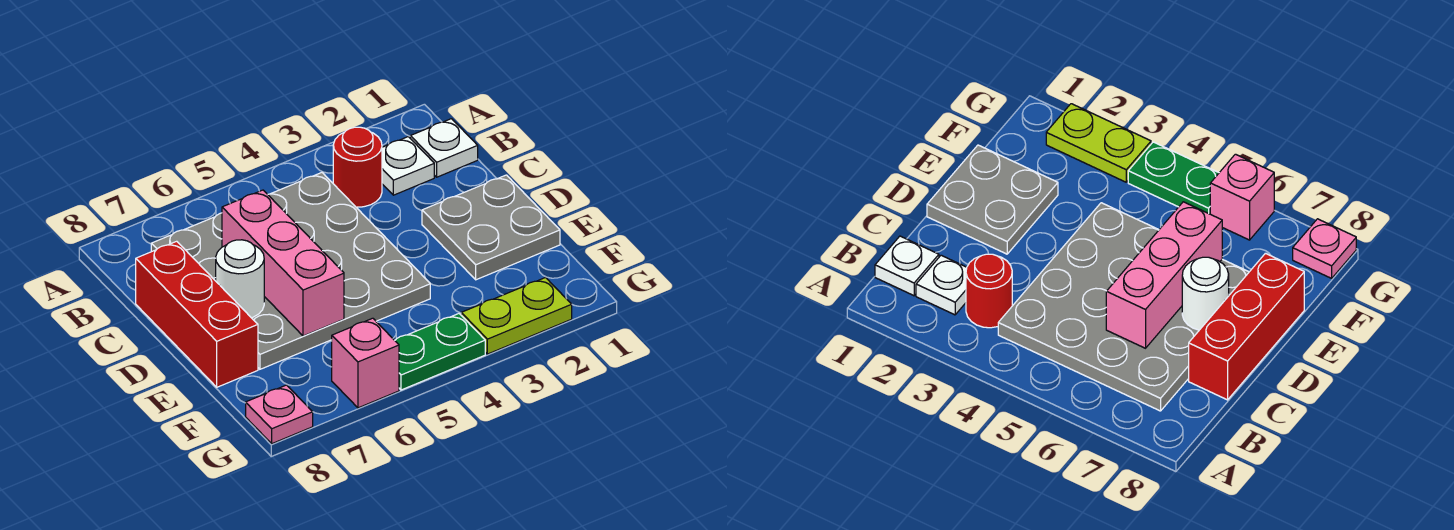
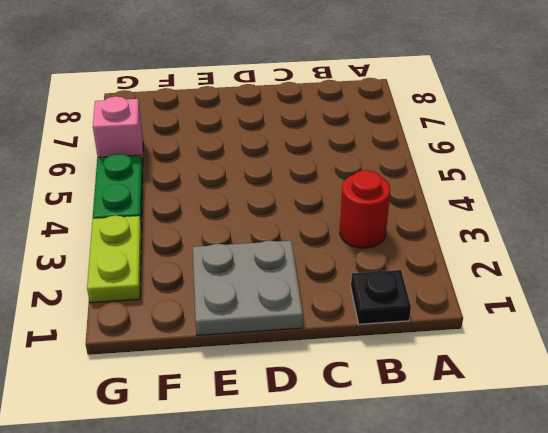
black 1x1 plate [351,270,411,324] -> white 1x1 plate [410,119,478,177]
none -> white 1x1 plate [382,137,434,195]
none -> grey 4x4 plate [151,173,430,369]
none -> red 1x3 brick [136,241,258,387]

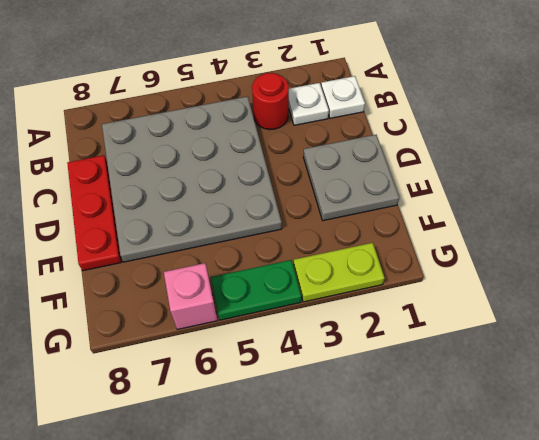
red 1x3 plate [67,155,121,271] -> red 1x3 brick [136,241,258,387]
none -> pink 1x1 plate [246,385,313,444]
none -> pink 1x3 brick [222,190,344,336]
none -> white 1x1 round brick [216,240,264,318]

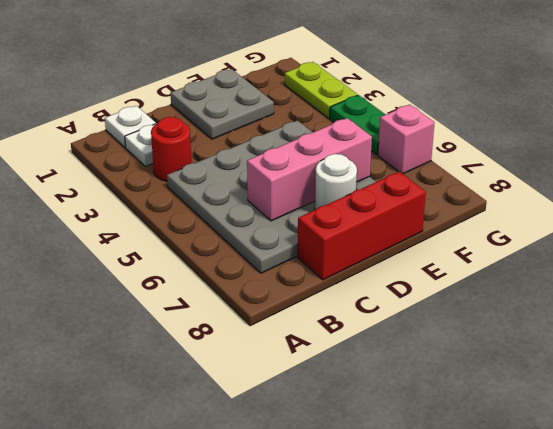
none -> pink 1x1 plate [246,385,313,444]

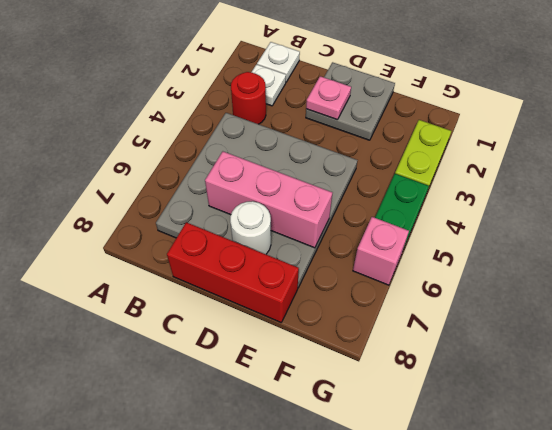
pink 1x1 plate [306,76,351,120] -> pink 1x1 plate moved to [246,385,313,444]

